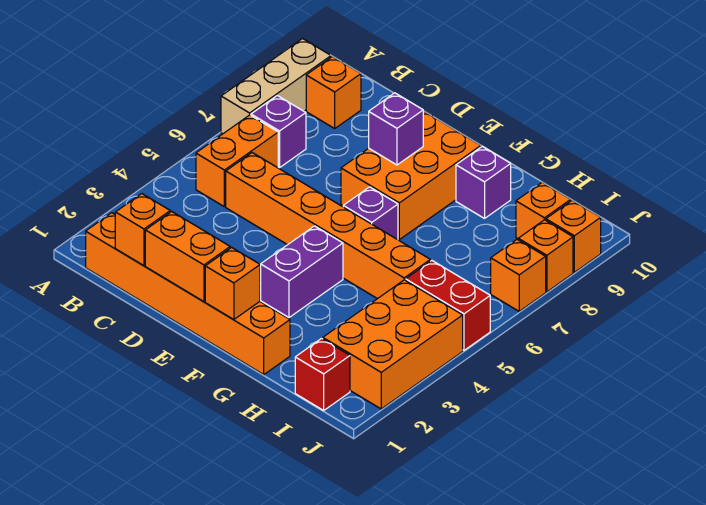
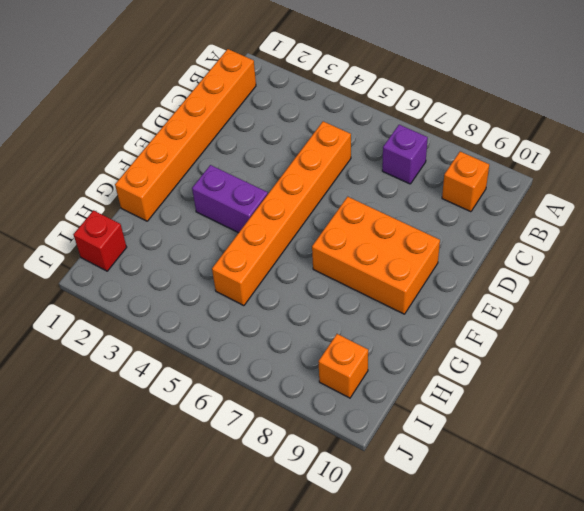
none -> tan 1x3 brick [221,39,331,134]
none -> orange 1x2 brick [196,115,278,207]
none -> purple 1x1 brick [343,187,398,240]

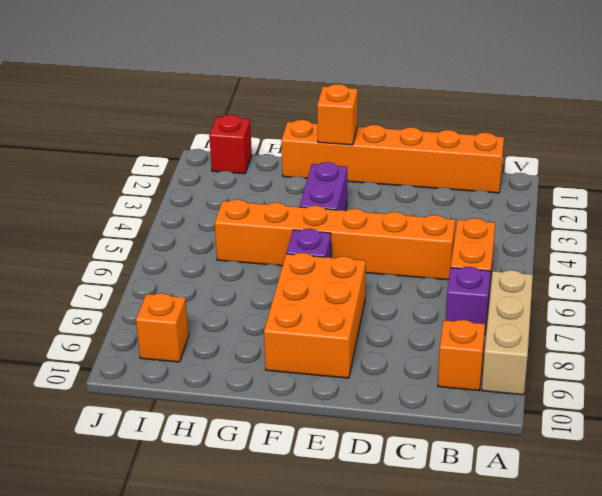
none -> purple 1x1 brick [456,146,511,218]
none -> orange 2x3 brick [323,280,463,409]
none -> red 1x2 brick [406,261,490,350]

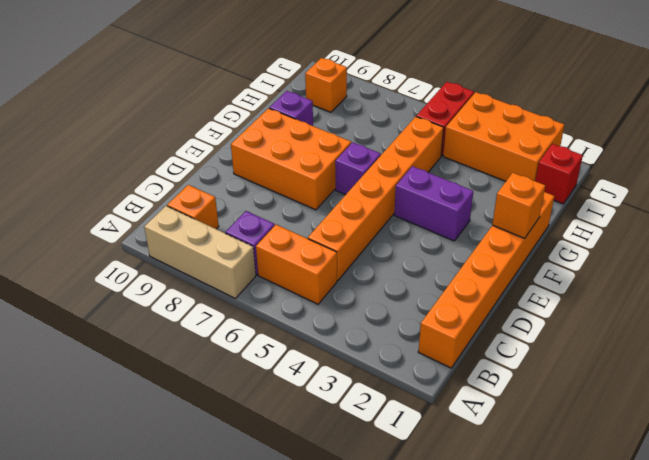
none -> orange 1x1 brick [491,240,546,311]
none -> orange 1x1 brick [518,220,573,292]
none -> orange 1x1 brick [546,200,601,272]

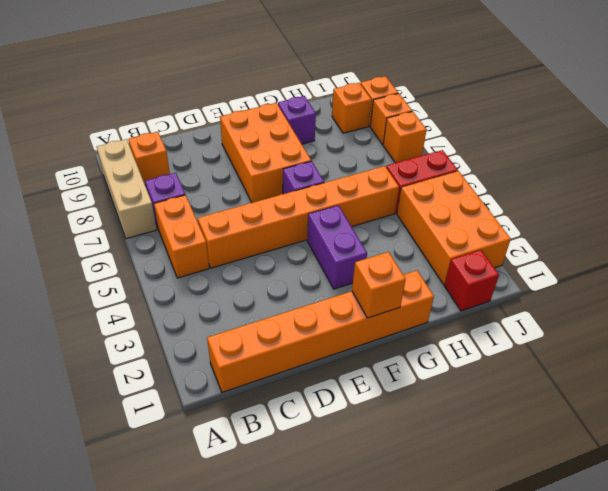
none -> orange 1x1 brick [115,194,170,266]
none -> orange 1x2 brick [145,212,230,302]
none -> purple 1x1 brick [369,93,423,165]

